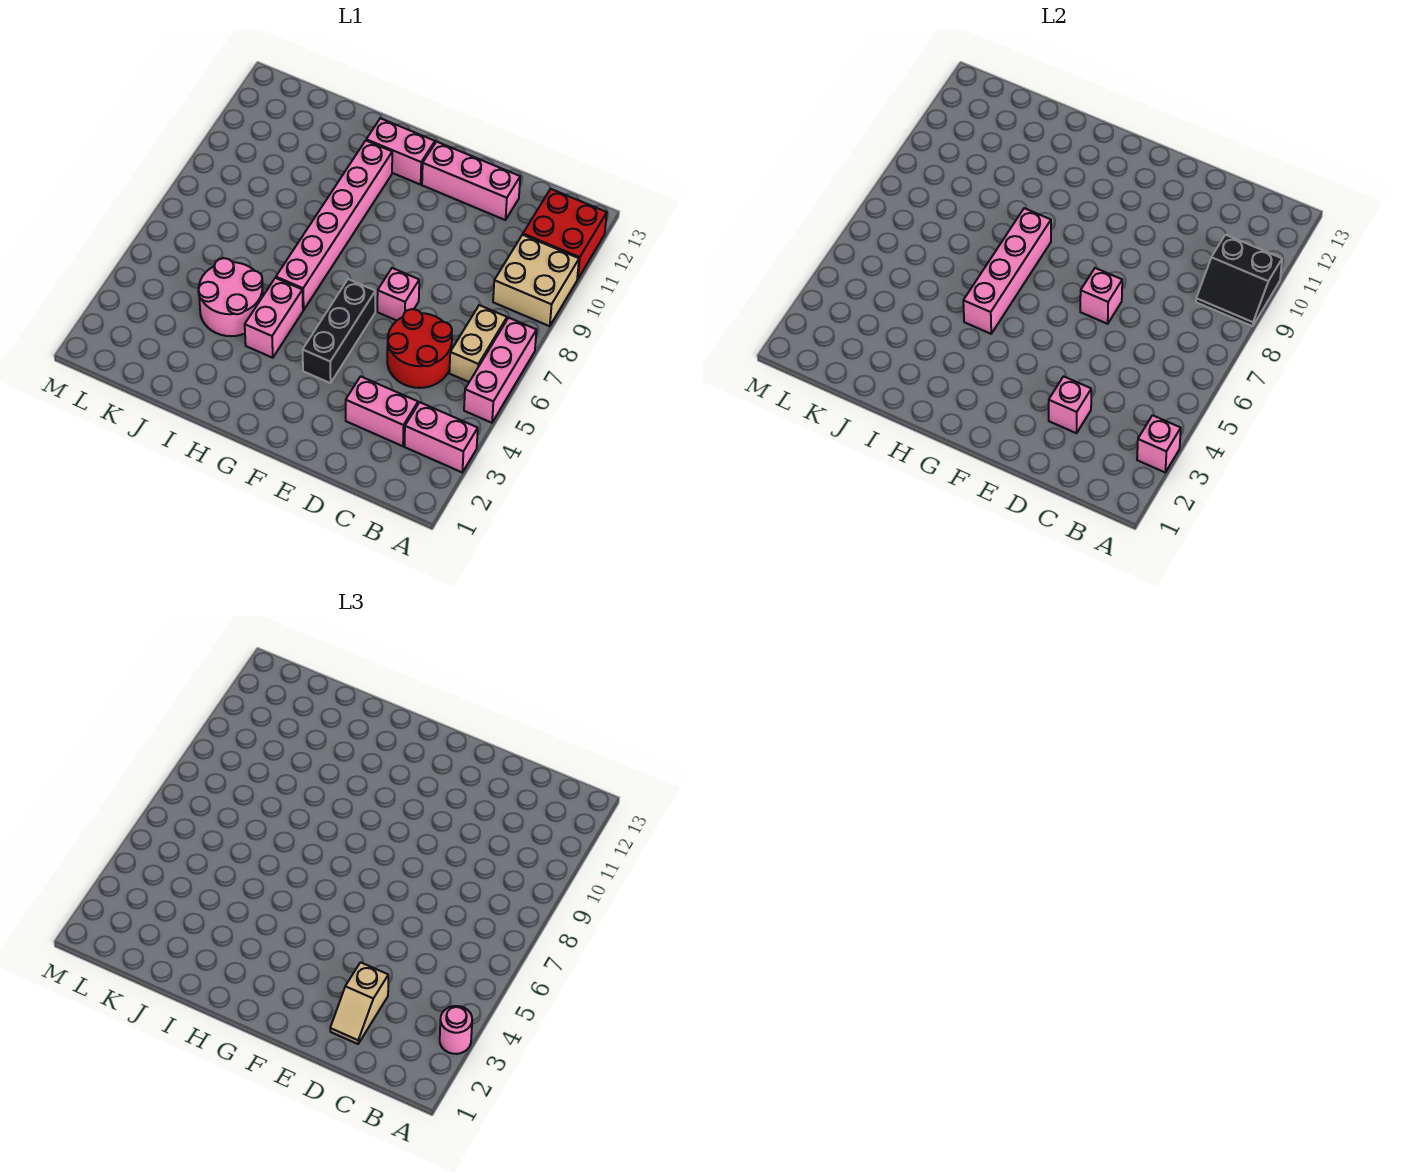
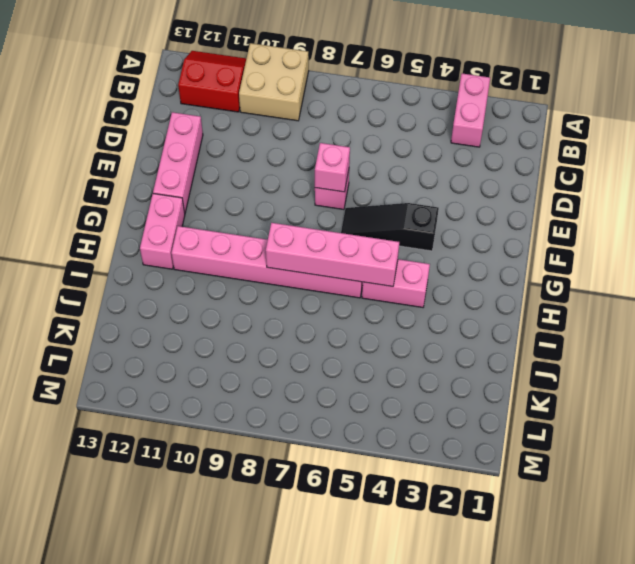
red 2x2 slope [178,51,246,112] -> red 2x2 brick [523,189,607,279]
black 1x3 slope [341,203,439,251] -> black 1x3 brick [303,279,375,383]
none -> pink 1x3 brick [464,318,536,423]
none -> tan 1x2 brick [449,305,507,382]
none -> pink 1x2 brick [346,376,418,446]

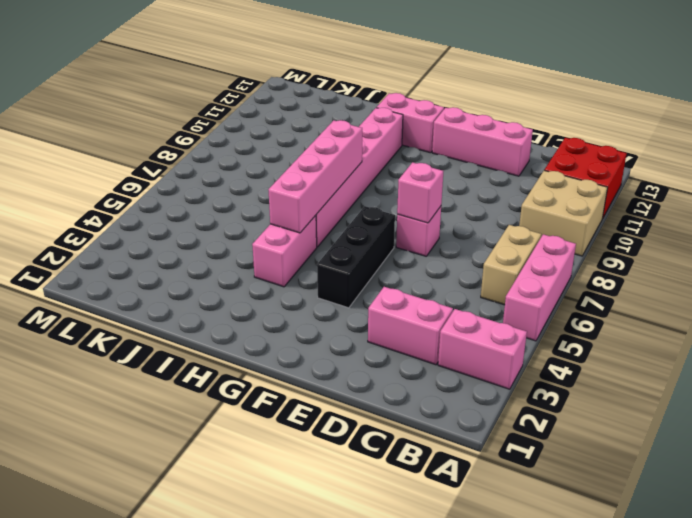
none -> red 2x2 round brick [387,309,452,388]
none -> pink 2x2 round brick [198,258,263,336]
none -> pink 1x1 brick [1137,415,1181,472]

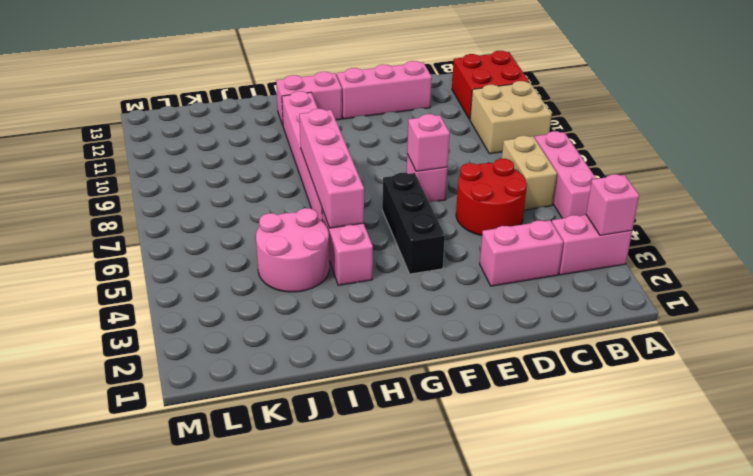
none -> black 2x2 slope [1196,235,1282,326]
none -> pink 1x1 brick [1049,376,1091,433]
none -> pink 1x1 round brick [440,1006,472,1054]

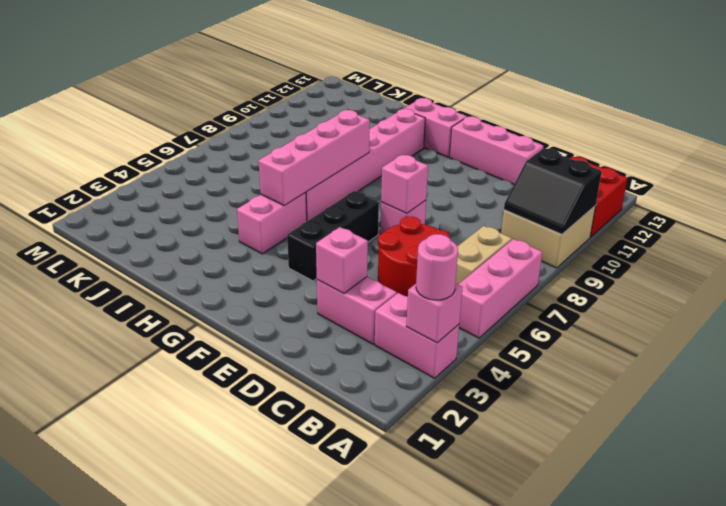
none -> pink 2x2 round brick [198,258,263,336]
none -> tan 1x2 slope [330,962,388,1044]

